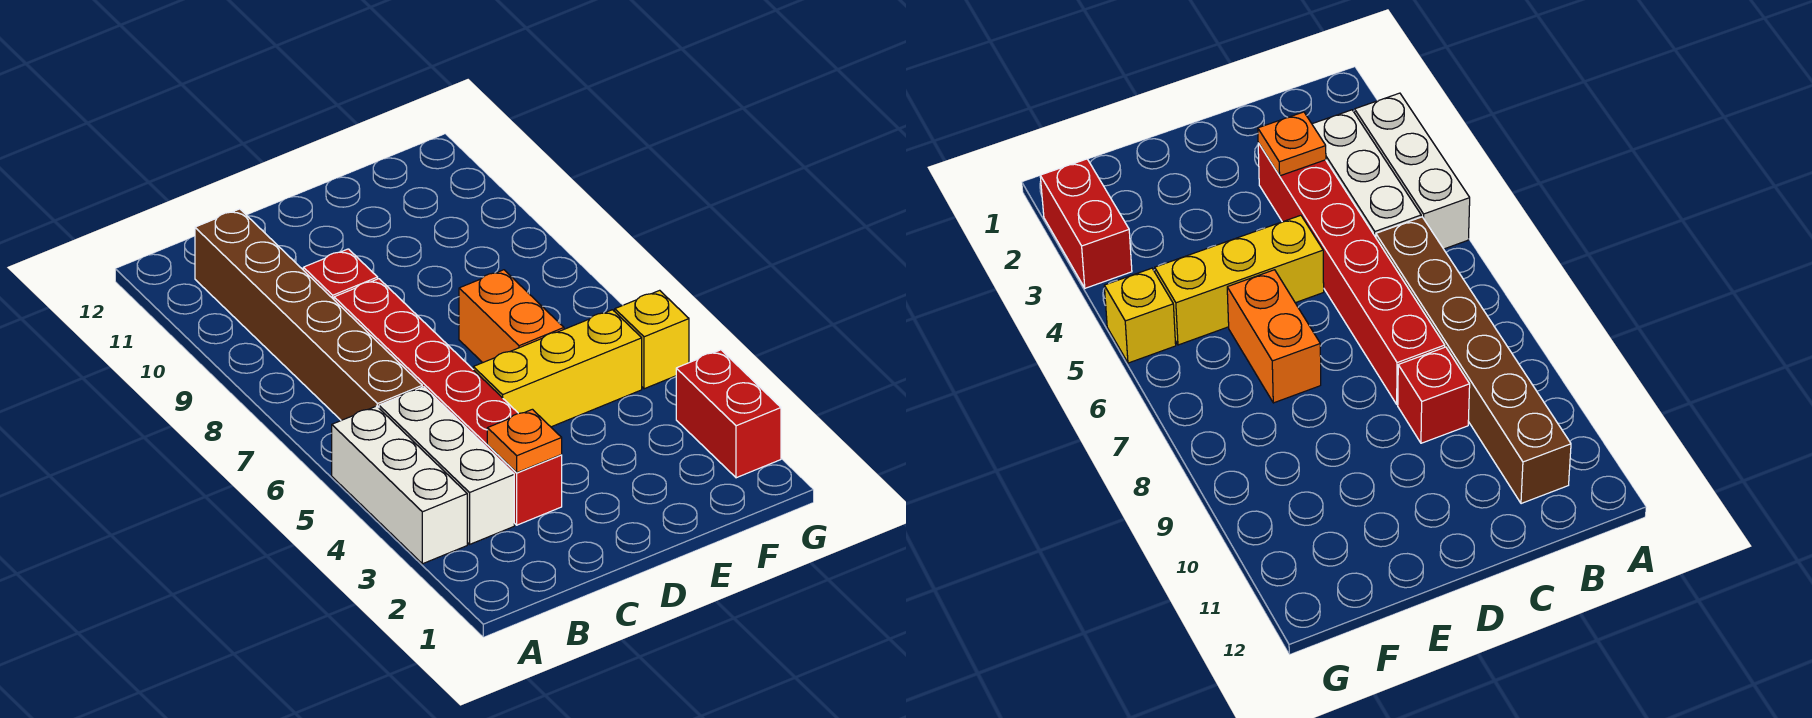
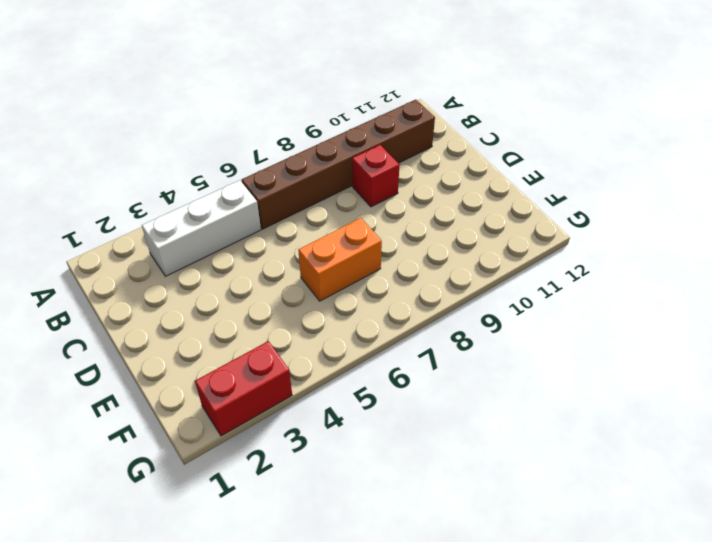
none -> white 1x3 brick [332,406,467,564]
none -> red 1x6 brick [334,279,562,525]

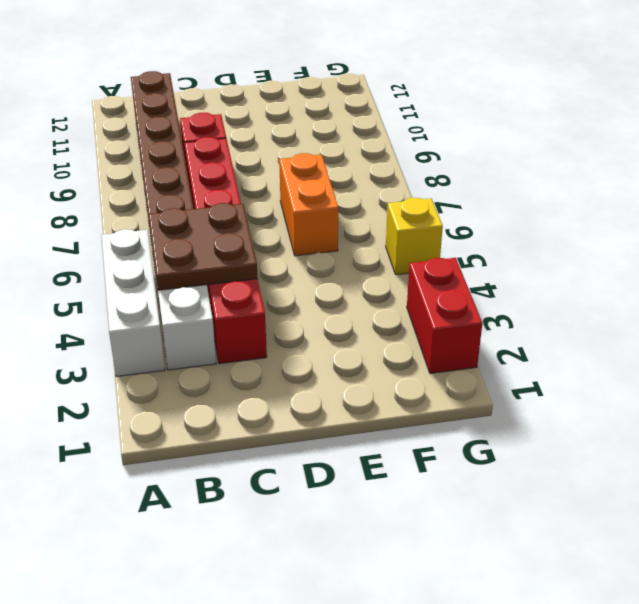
brown 2x2 plate [148,203,258,290] -> none
none -> yellow 1x3 brick [473,310,642,427]
none -> orange 1x1 plate [487,409,562,473]

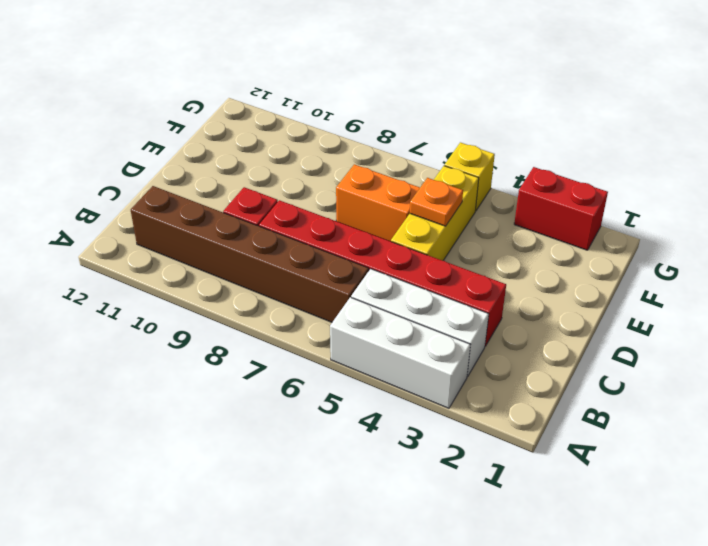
orange 1x1 plate [410,178,463,226] -> orange 1x1 plate moved to [487,409,562,473]

